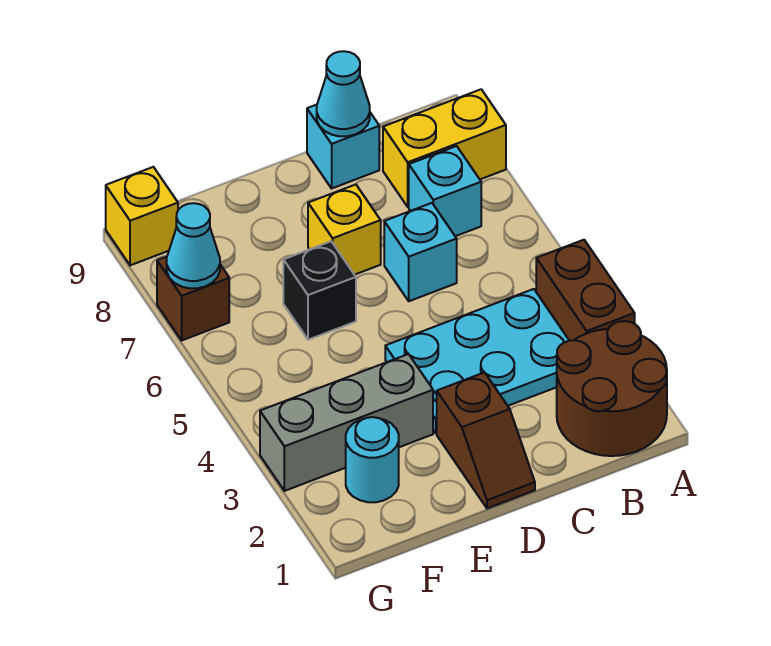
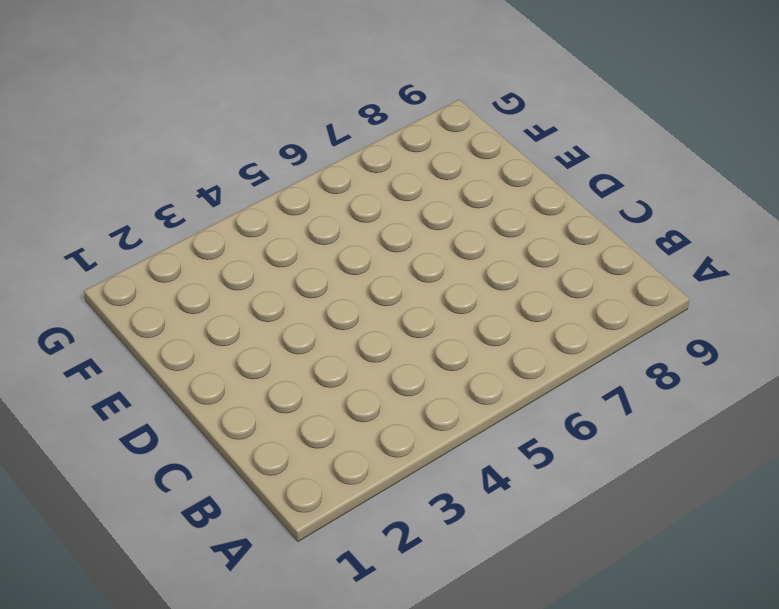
none -> brown 2x2 round brick [557,321,667,456]
none -> brown 1x2 brick [536,240,635,341]
none -> yellow 1x2 brick [383,89,506,207]

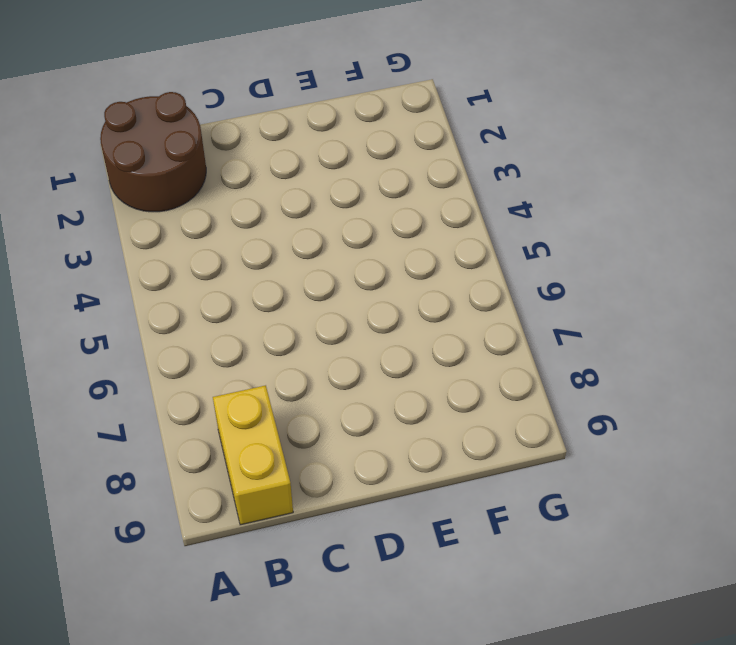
yellow 1x2 brick [213,385,293,525] -> yellow 1x2 brick turned to [383,89,506,207]
none -> brown 1x2 brick [536,240,635,341]
none -> cyan 2x3 plate [385,289,569,433]
none -> cyan 1x1 brick [409,146,481,236]

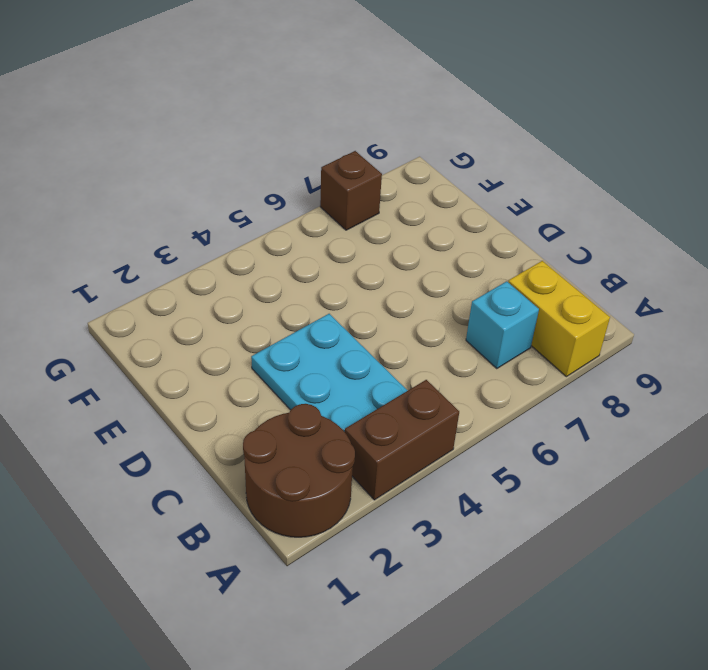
none -> cyan 1x1 brick [384,203,457,301]
none -> cyan 1x1 brick [307,105,379,188]
none -> brown 1x2 slope [437,372,535,508]

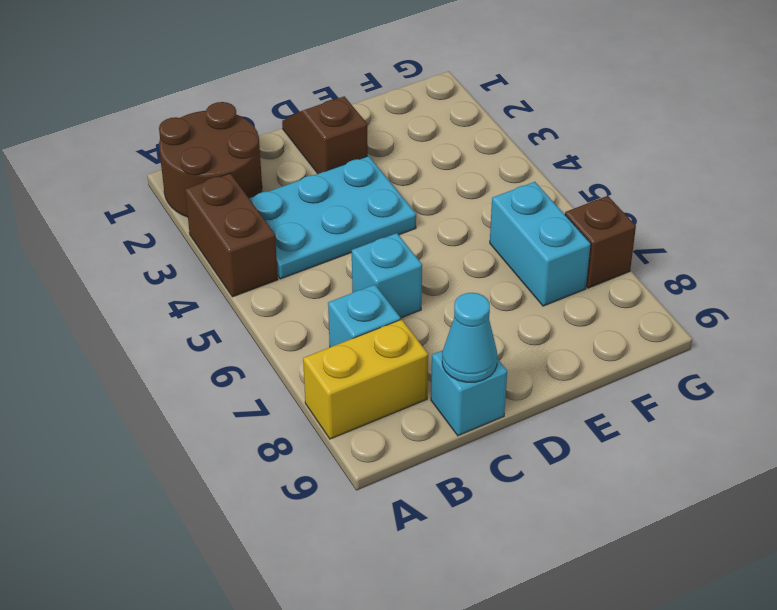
cyan 1x2 brick [490,182,591,306] -> none
none -> yellow 1x1 brick [308,184,381,275]
none -> grey 1x3 brick [260,354,433,491]
none -> black 1x1 brick [283,241,356,340]

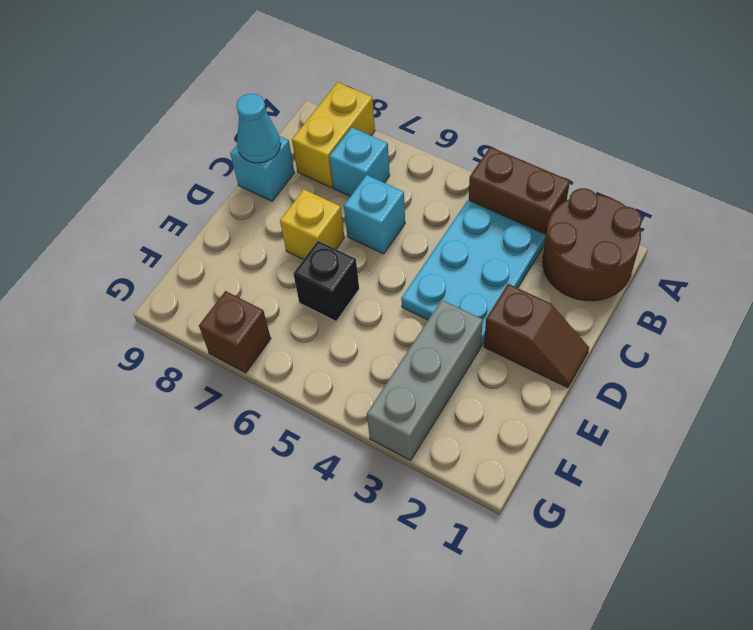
none -> cyan 1x1 round brick [346,417,399,502]
none -> yellow 1x1 brick [106,167,178,265]
none -> cyan 1x1 cone [167,203,220,288]

